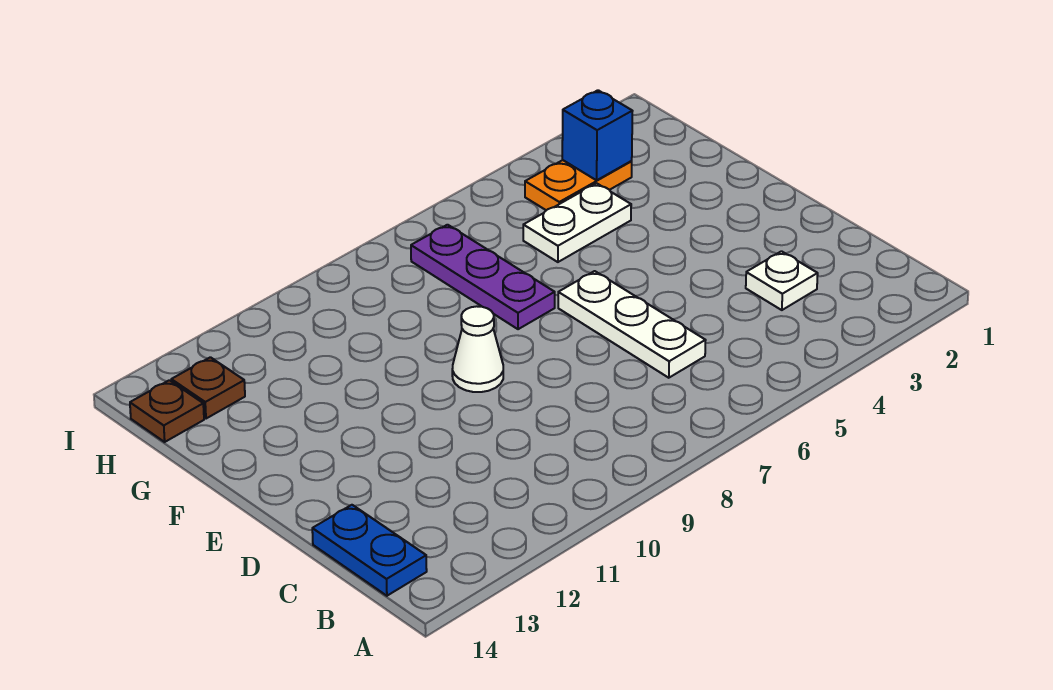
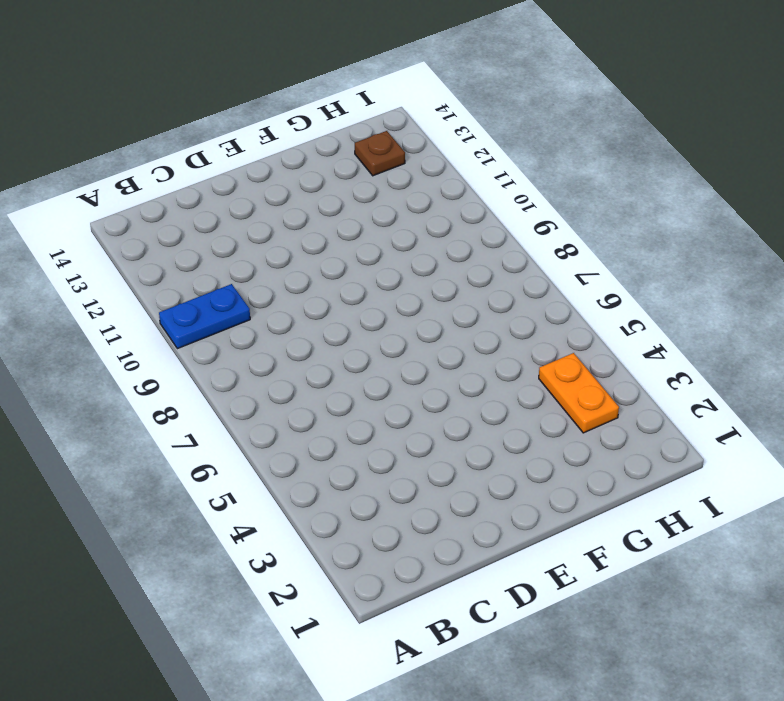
blue 1x2 plate [159,284,250,349] -> blue 1x2 plate moved to [312,505,427,596]
none -> white 1x1 plate [746,251,818,310]
none -> white 1x3 plate [558,271,706,378]

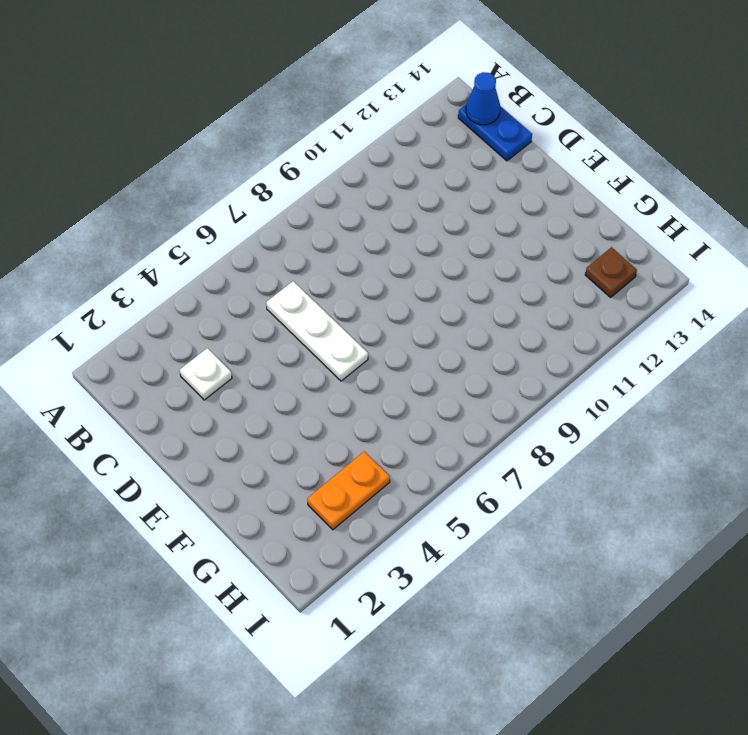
blue 1x1 cone [466,72,500,125] -> none
none -> white 1x1 cone [452,306,503,392]
none -> purple 1x3 plate [411,225,555,329]

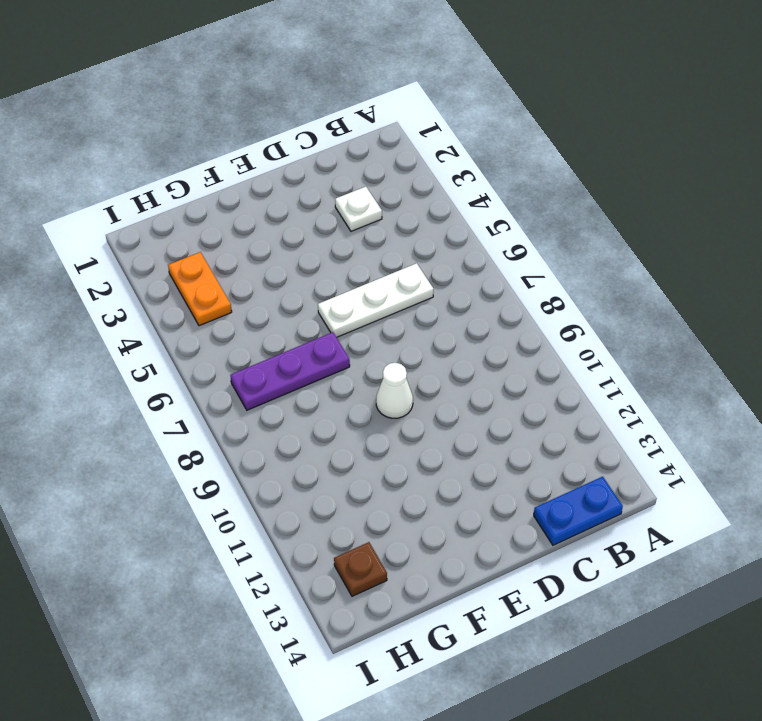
none -> white 1x2 plate [523,183,631,262]
none -> brown 1x1 plate [130,380,204,442]

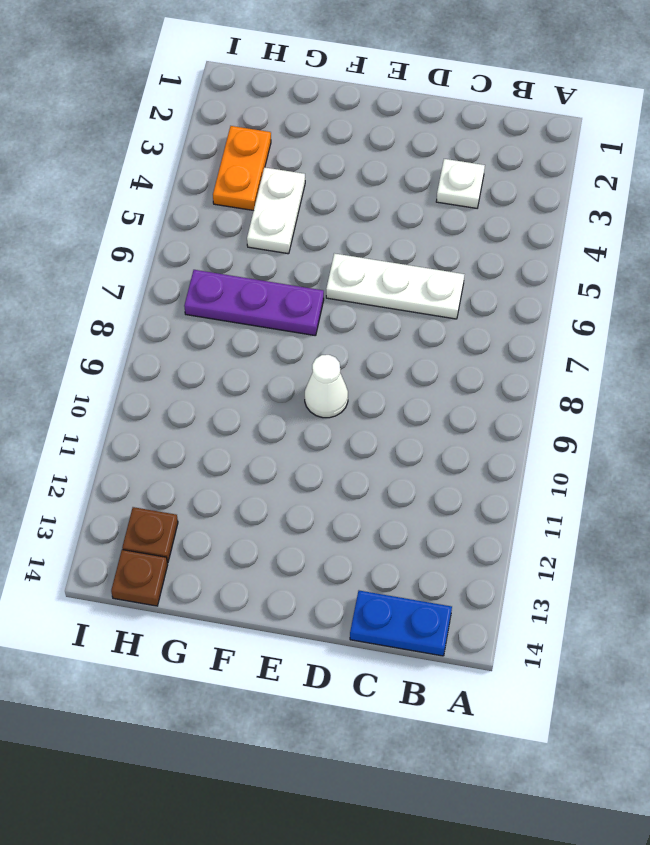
none -> blue 1x1 brick [562,90,632,180]

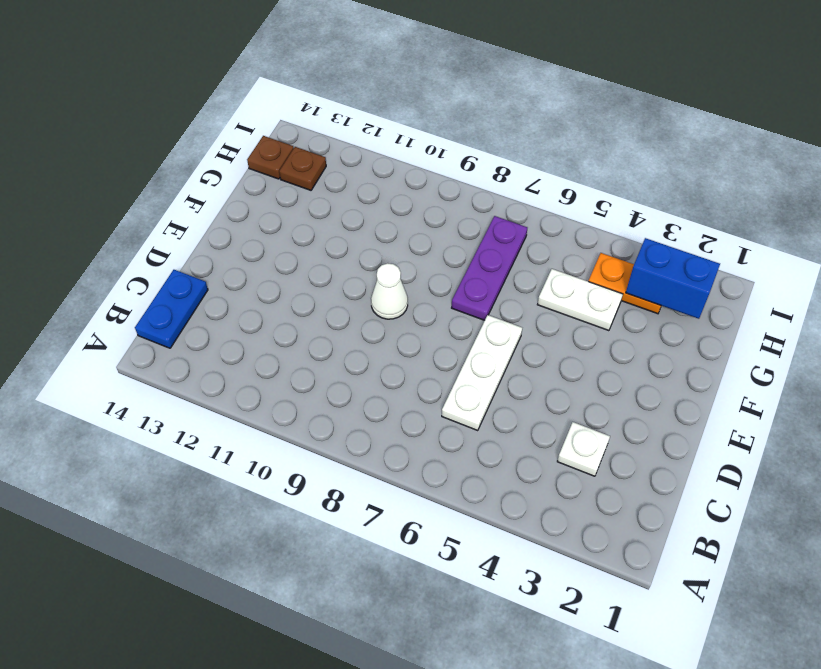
blue 1x2 brick [626,238,720,319] -> blue 1x1 brick [562,90,632,180]

